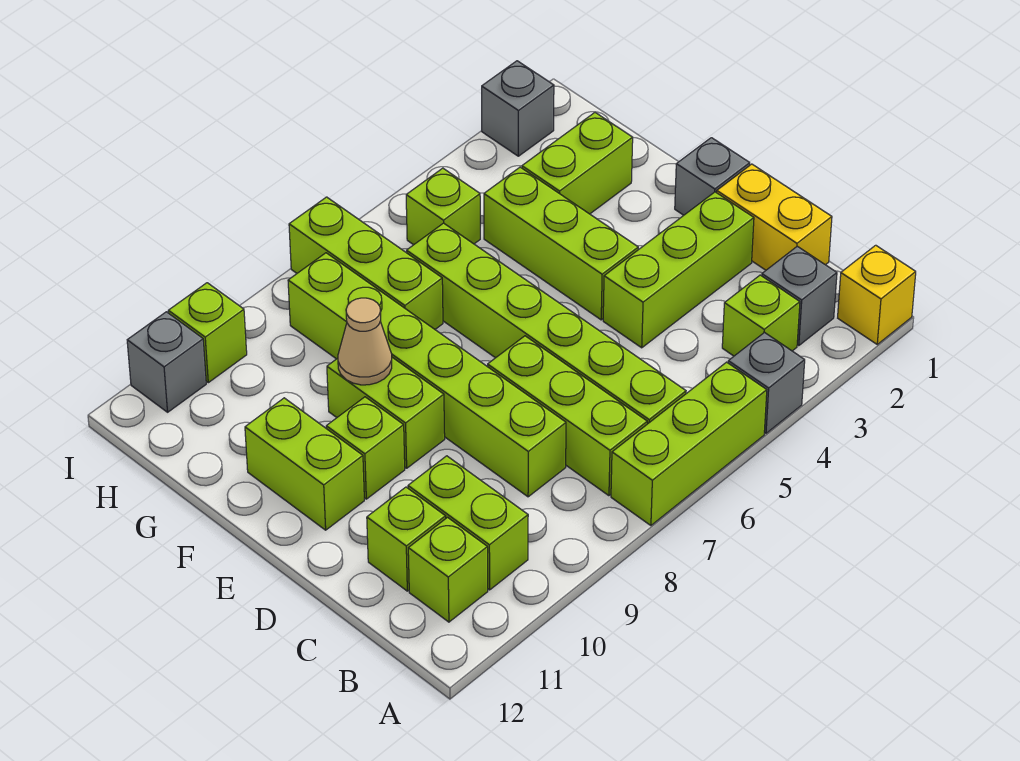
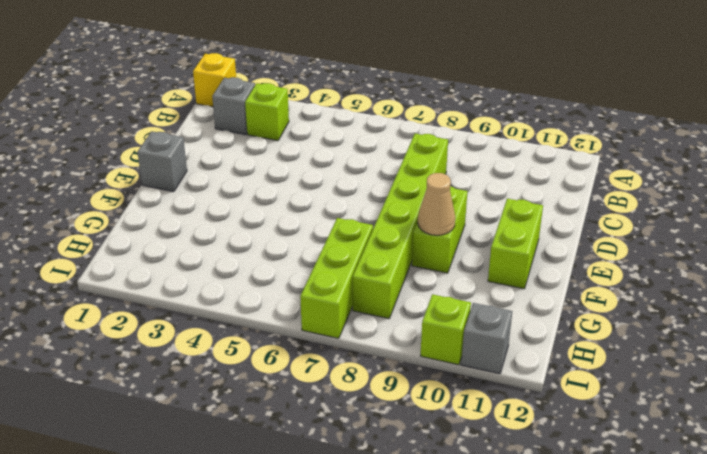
none -> grey 1x1 brick [728,333,805,433]
none -> lime 1x3 brick [611,362,767,525]
none -> lime 1x6 brick [407,223,686,424]

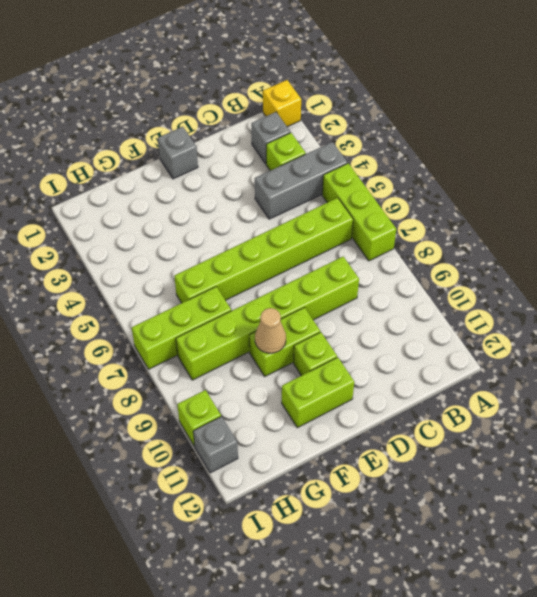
grey 1x3 brick [255,142,348,219] -> grey 1x1 brick [728,333,805,433]
none -> lime 1x3 brick [488,336,647,496]
none -> lime 1x2 brick [408,456,528,590]
none -> lime 1x1 brick [408,517,488,622]

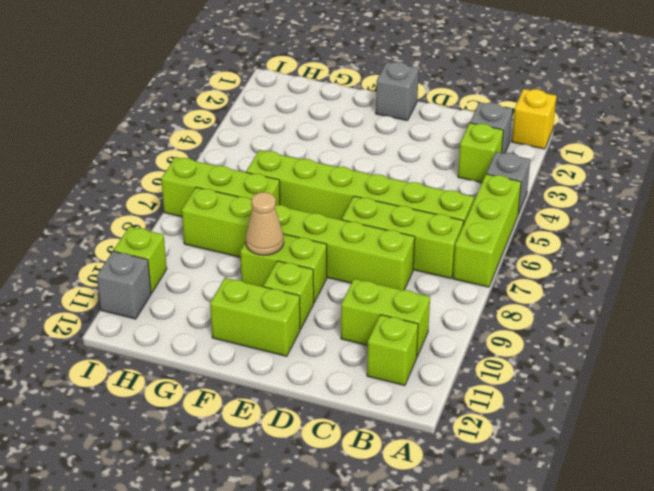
none -> yellow 1x2 brick [717,164,832,270]
none -> lime 1x1 brick [367,487,446,591]
none -> lime 1x3 brick [603,192,754,348]

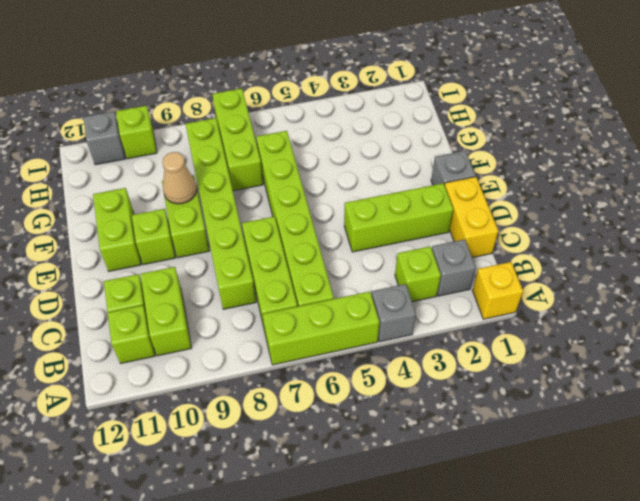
none -> lime 1x3 brick [484,167,638,320]
none -> lime 1x2 brick [522,113,633,214]
none -> lime 1x1 brick [406,168,480,245]

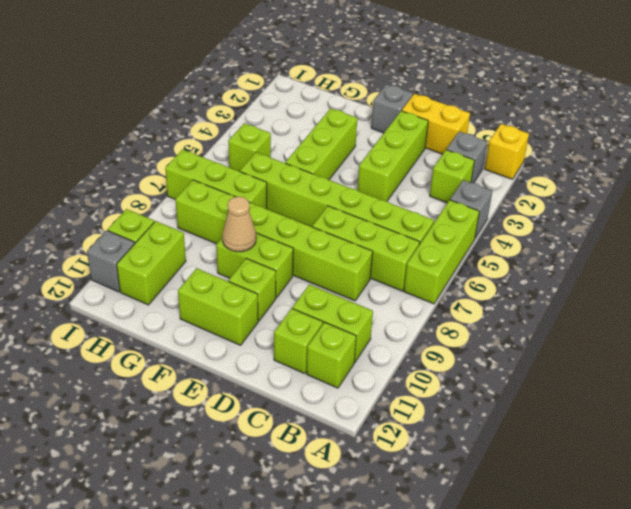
lime 1x3 brick [285,108,357,180] -> lime 1x3 brick turned to [484,167,638,320]
lime 1x2 brick [117,221,186,305] -> lime 1x2 brick moved to [522,113,633,214]
none -> grey 1x1 brick [482,61,554,156]

